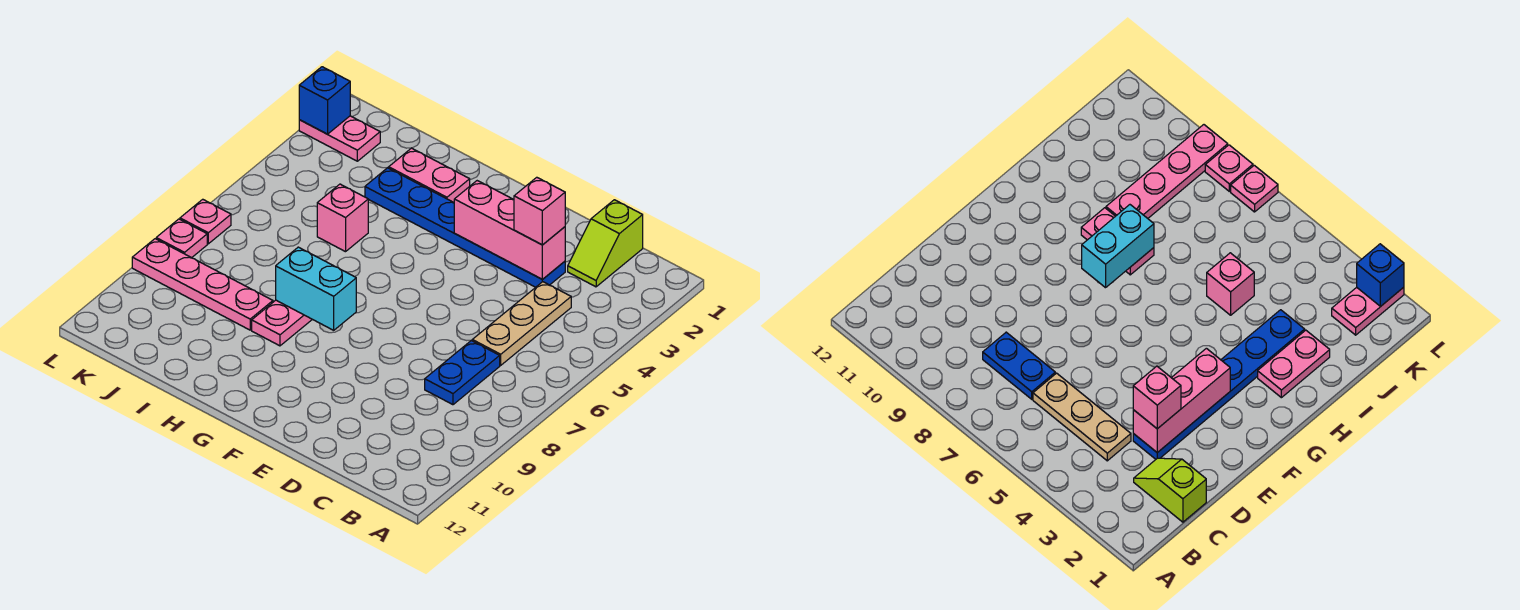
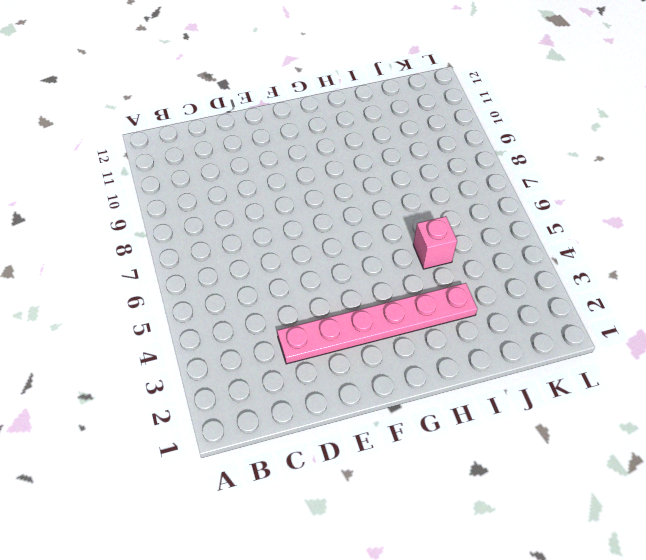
pink 1x6 plate [277,283,477,364] -> blue 1x6 plate [365,168,565,287]
none -> lime 1x2 slope [568,200,643,287]
none -> tan 1x3 plate [472,282,571,365]
none -> blue 1x2 plate [425,341,500,405]

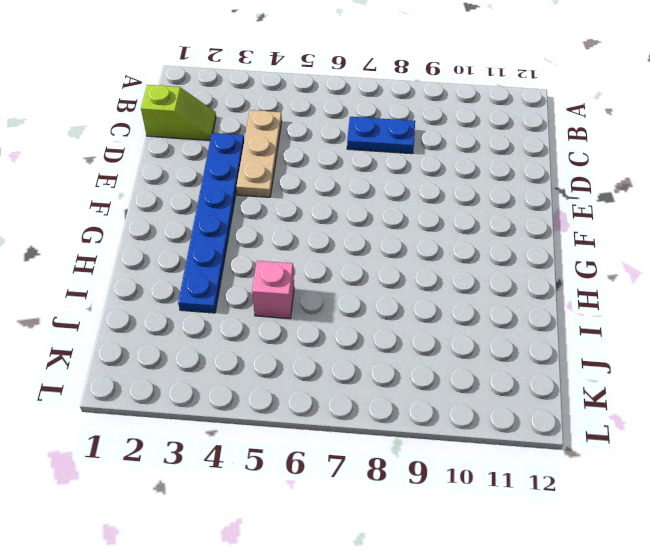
tan 1x3 plate [237,110,282,197] -> tan 1x3 plate turned to [472,282,571,365]
none -> pink 1x2 plate [389,148,470,202]
none -> pink 1x2 plate [252,300,312,346]
none -> pink 1x4 plate [132,239,273,330]

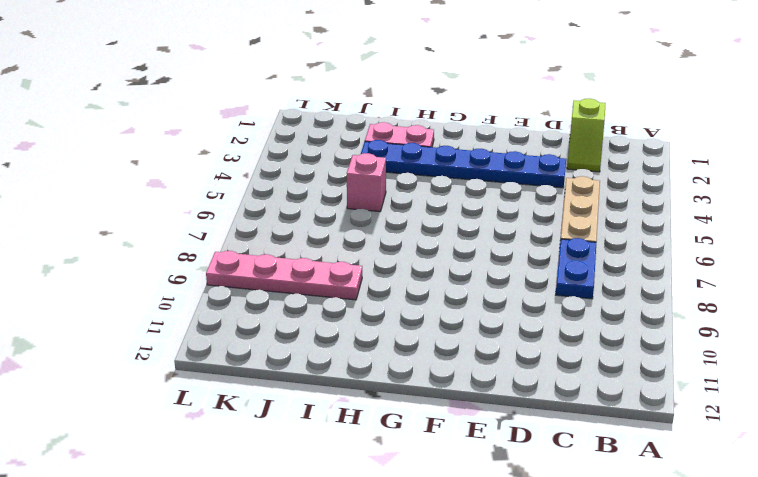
none -> pink 1x2 plate [252,300,312,346]
none -> pink 1x2 plate [299,116,380,161]
none -> pink 1x1 plate [180,199,231,244]

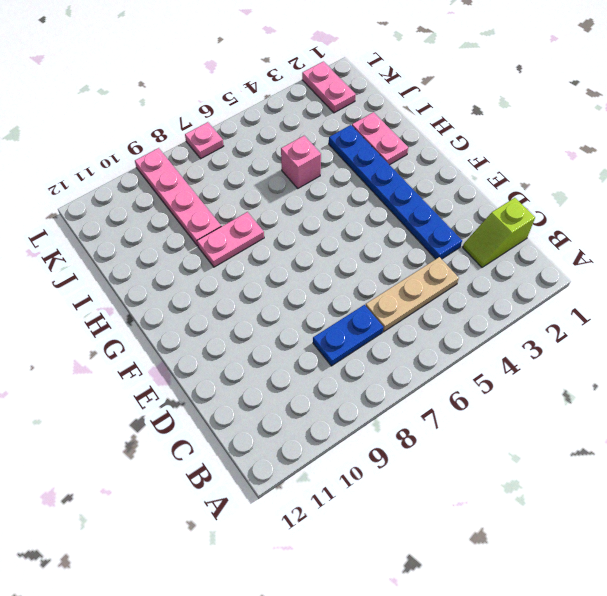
none -> pink 1x1 plate [156,219,207,258]
none -> pink 1x3 brick [454,181,565,279]
none -> cyan 1x2 brick [276,247,356,330]

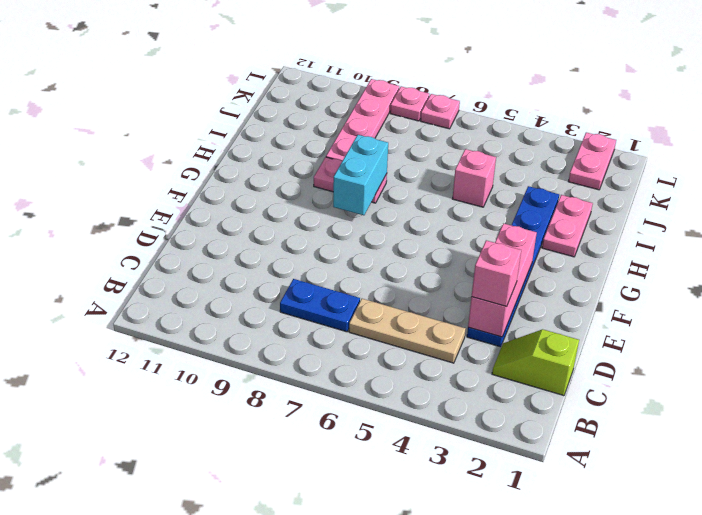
none -> blue 1x1 brick [299,67,350,134]

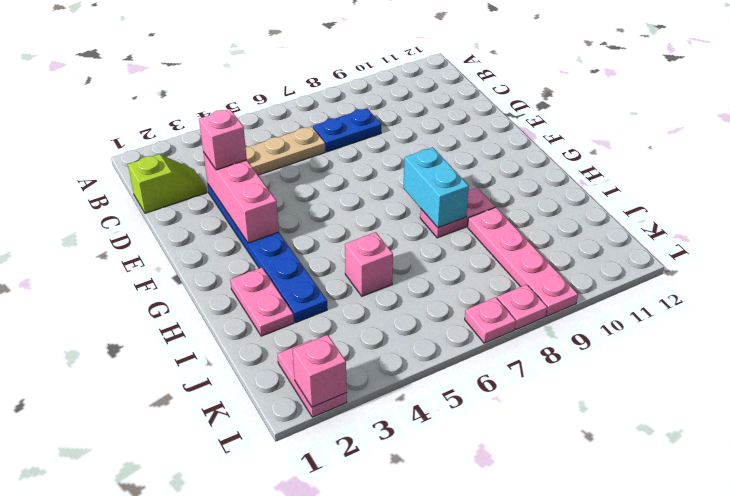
pink 1x1 brick [292,335,347,407] -> blue 1x1 brick [299,67,350,134]

